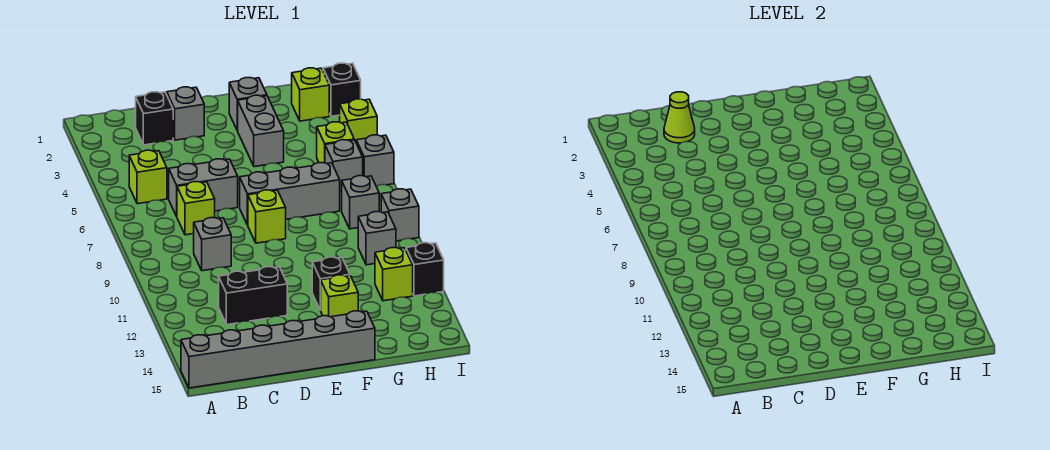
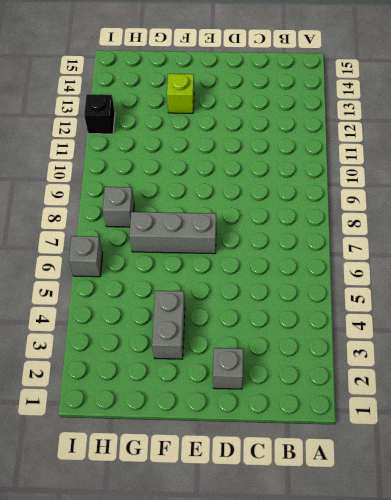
none -> grey 1x6 brick [181,311,375,388]
none -> lime 1x1 brick [129,150,167,204]
none -> black 1x1 brick [136,92,173,145]

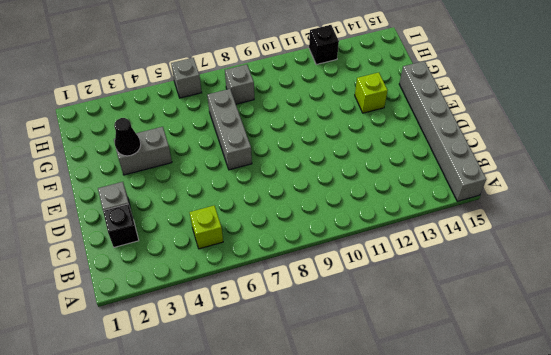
black 1x1 cone [114,118,141,156] -> none
none -> grey 1x2 brick [169,159,238,216]
none -> lime 1x1 brick [177,182,215,235]
none -> grey 1x1 brick [194,218,231,271]

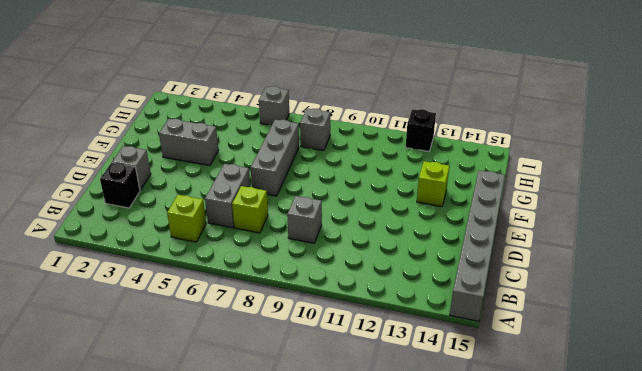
none -> black 1x2 brick [219,267,287,325]
none -> lime 1x1 brick [248,190,286,243]
none -> grey 1x1 brick [229,78,267,130]

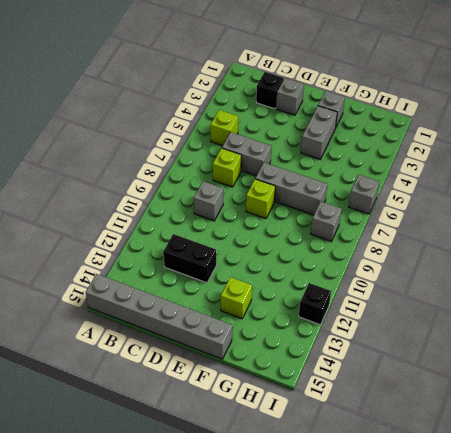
none -> black 1x1 brick [312,257,350,310]
none -> lime 1x1 brick [292,68,329,121]
none -> lime 1x1 brick [317,122,354,163]

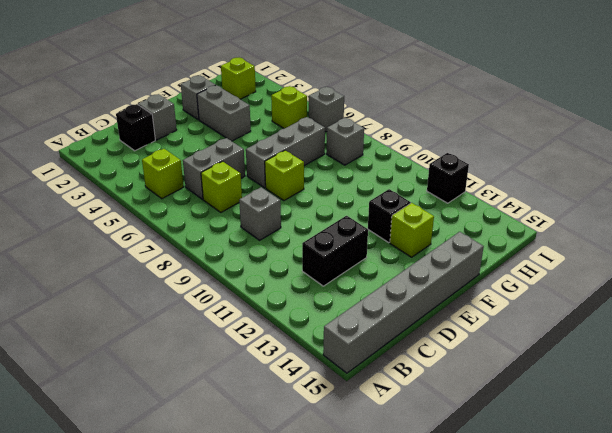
none -> grey 1x1 brick [325,140,363,192]
none -> grey 1x1 brick [358,212,396,265]
none -> lime 1x1 brick [375,248,413,301]

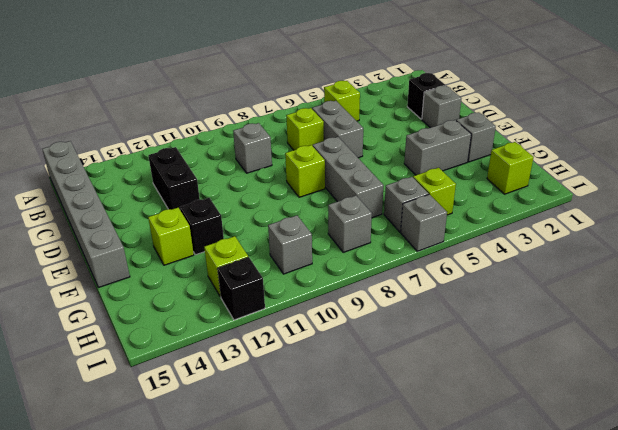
none -> black 1x1 brick [323,63,361,116]
none -> lime 1x1 brick [340,99,377,142]
none -> grey 1x1 brick [381,189,419,241]

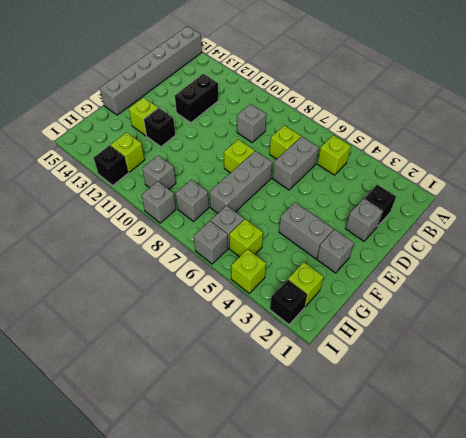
none -> lime 1x1 cone [664,92,695,143]

